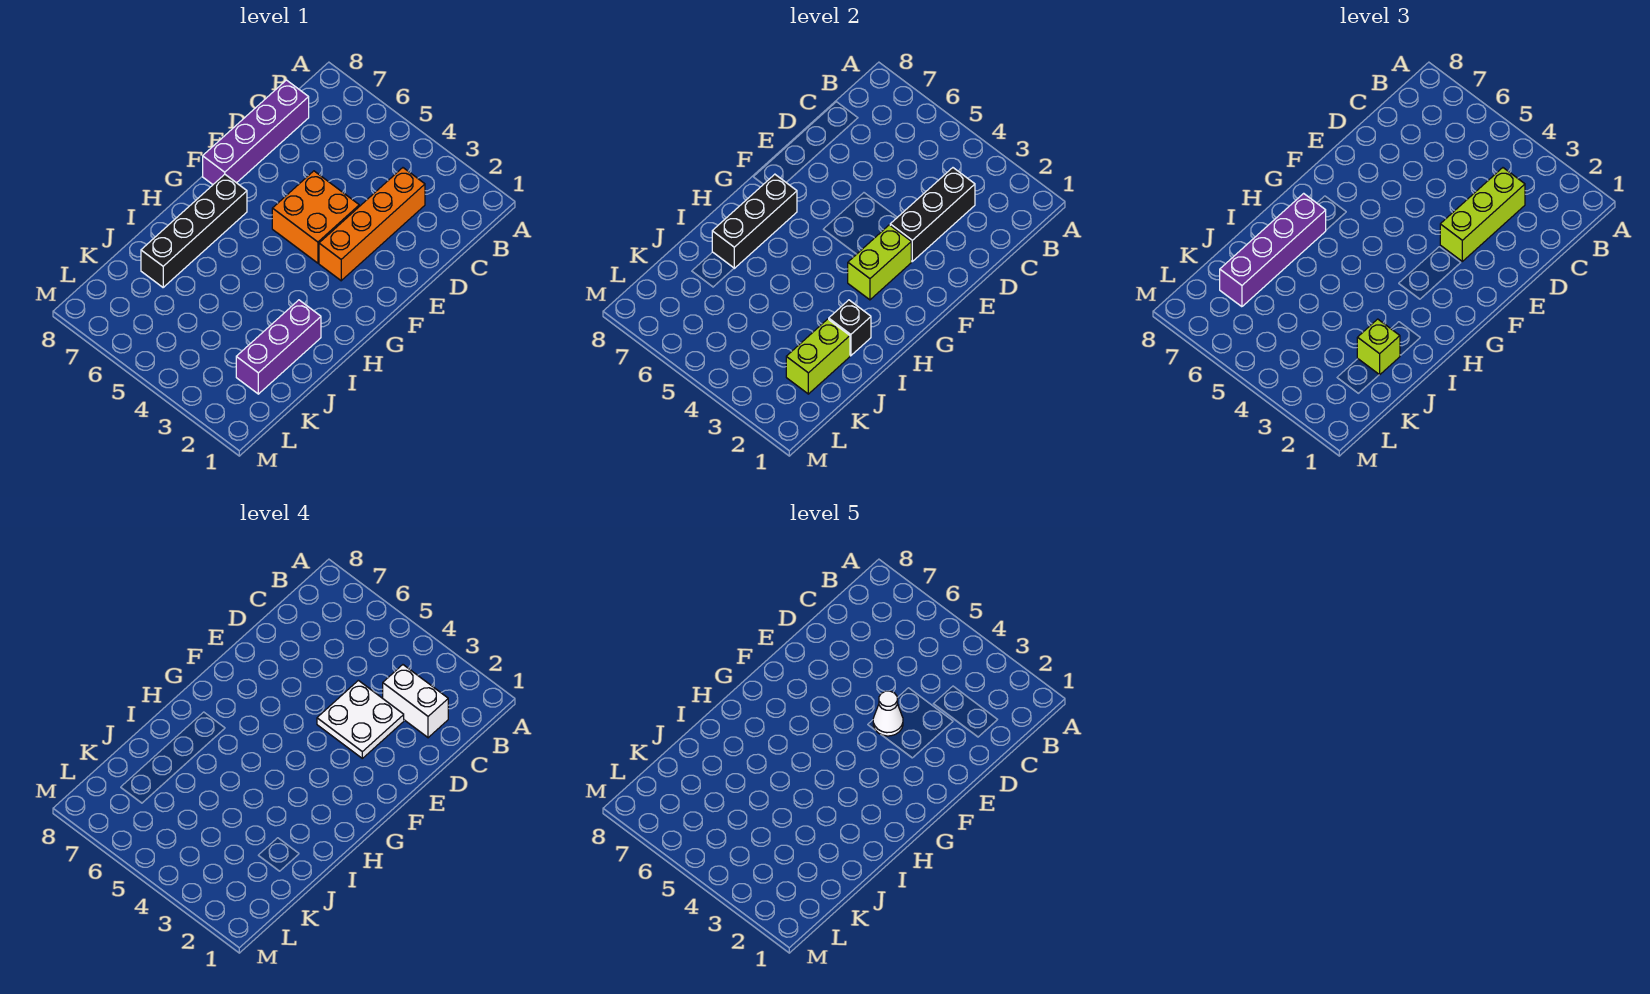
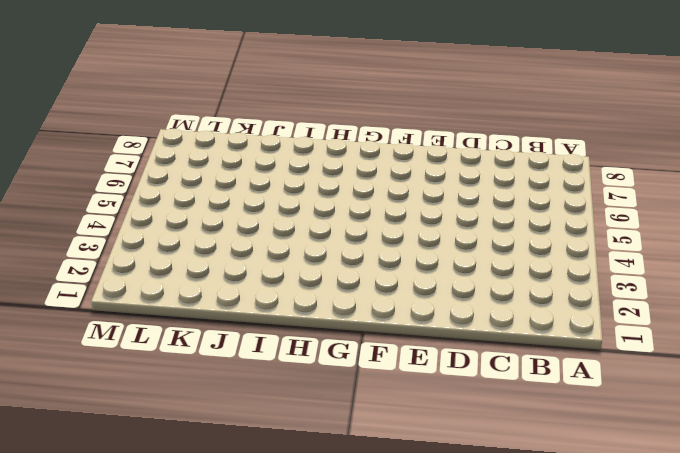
none -> orange 1x4 brick [319,168,425,281]
none -> purple 1x4 brick [203,80,309,184]
none -> orange 2x2 brick [272,171,359,263]

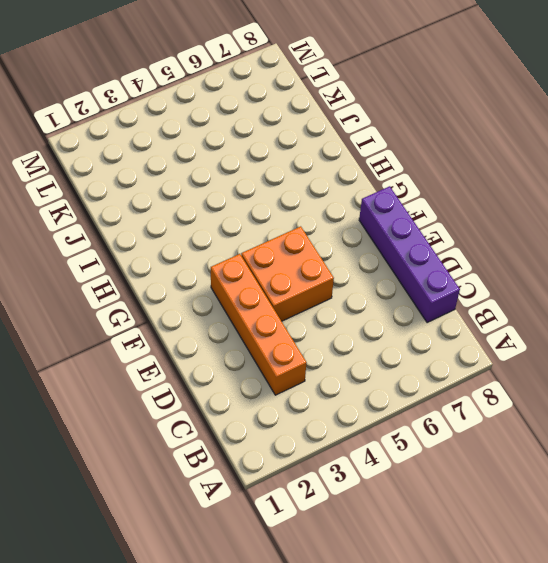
none -> black 1x4 brick [141,174,247,287]
none -> purple 1x3 brick [236,300,321,394]
none -> black 1x3 brick [890,168,975,261]

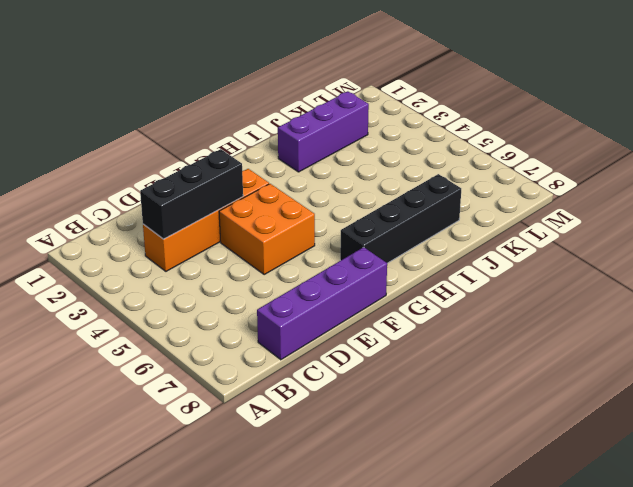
none -> lime 1x2 brick [848,225,911,300]
none -> black 1x3 brick [712,174,797,268]
none -> black 1x1 brick [829,300,871,356]

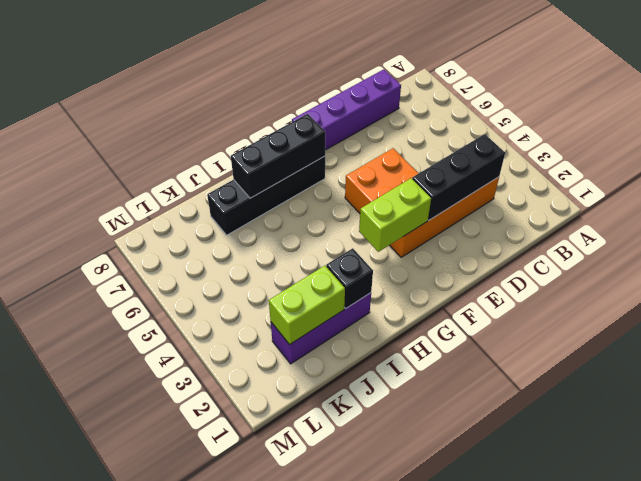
none -> lime 1x3 brick [1440,168,1525,261]
none -> purple 1x4 brick [1220,193,1326,307]
none -> lime 1x1 brick [1357,319,1400,375]

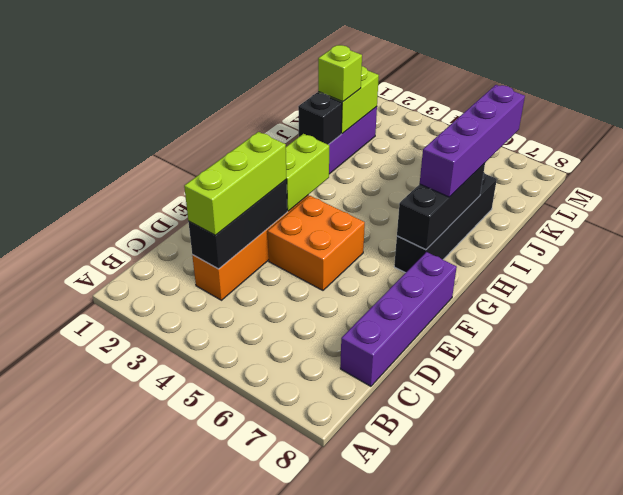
none -> white 1x2 brick [383,665,448,738]
none -> white 2x2 plate [317,680,404,758]
none -> white 1x1 cone [873,691,903,736]

